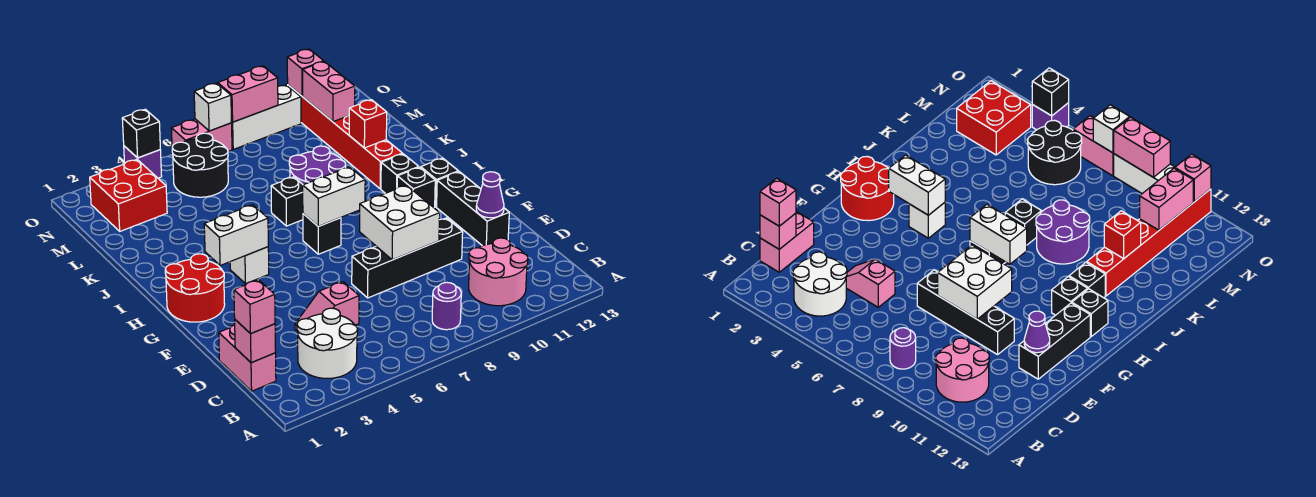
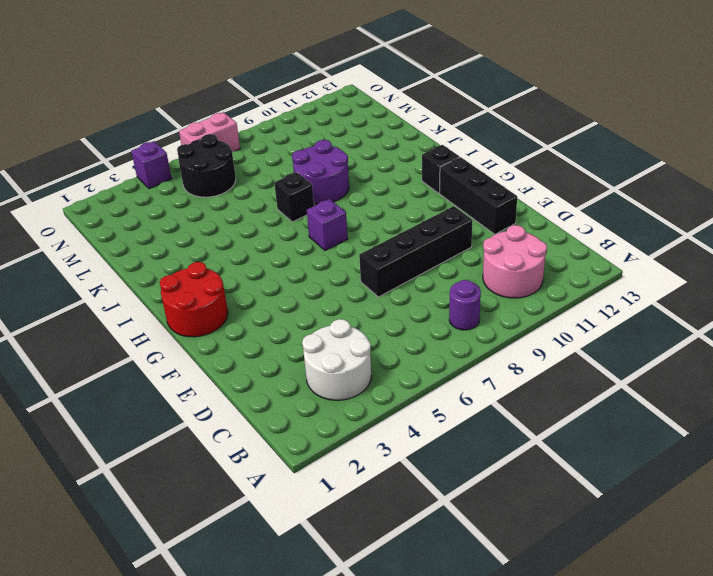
purple 1x1 brick [307,199,348,250] -> black 1x1 brick [303,214,341,254]
none -> pink 1x2 brick [219,325,276,391]
none -> pink 1x2 slope [295,282,359,332]
none -> white 1x1 brick [230,247,269,284]
none -> black 1x1 brick [397,167,435,208]

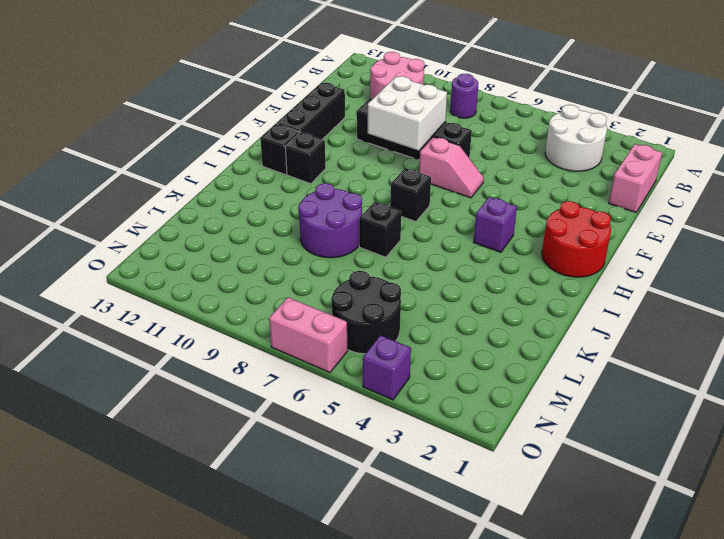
pink 1x2 slope [419,137,484,198] -> pink 1x2 slope moved to [295,282,359,332]
purple 1x1 brick [474,197,517,252] -> white 1x1 brick [230,247,269,284]
none -> black 1x1 brick [381,154,419,193]
none -> red 1x6 brick [288,85,402,189]
none -> red 2x2 brick [90,160,167,231]
none -> white 1x3 brick [232,85,301,149]

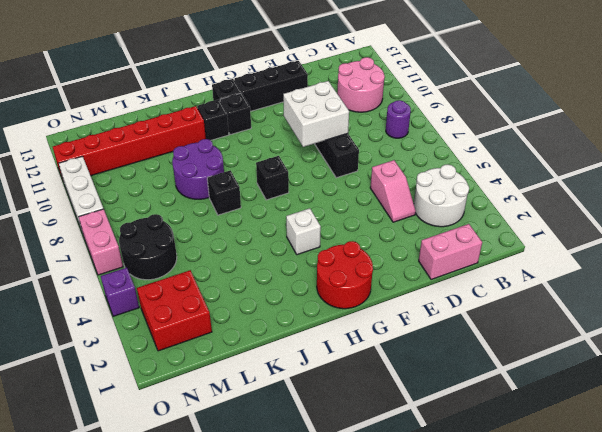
none -> pink 1x1 brick [235,320,276,363]
none -> purple 1x1 cone [476,172,504,218]
none -> white 1x2 brick [204,205,268,266]
none -> white 1x2 brick [303,167,365,226]

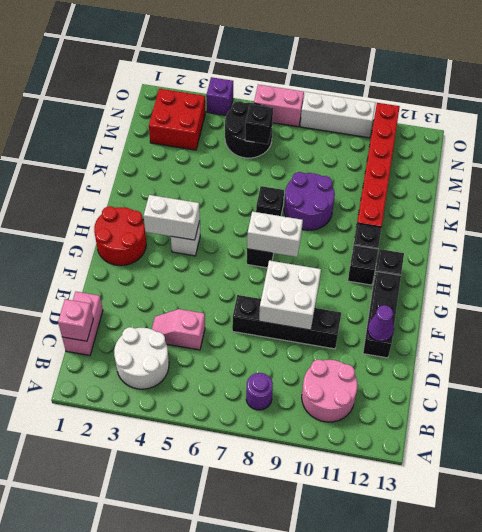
black 1x1 brick [245,104,273,144] -> black 1x1 brick moved to [122,109,160,158]
none -> red 1x1 brick [349,100,387,148]
none -> pink 1x2 brick [303,61,355,122]
none -> white 1x1 brick [194,83,232,131]
none -> pink 1x2 brick [218,66,278,122]

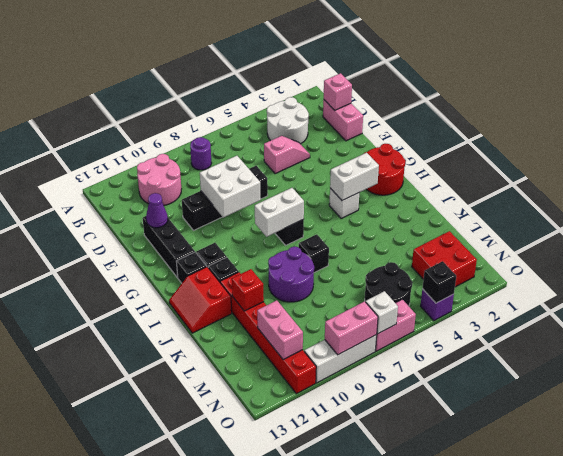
red 2x2 slope [169,267,232,333] -> none
none -> pink 1x1 brick [287,49,324,96]
none -> pink 1x1 brick [234,280,275,334]

